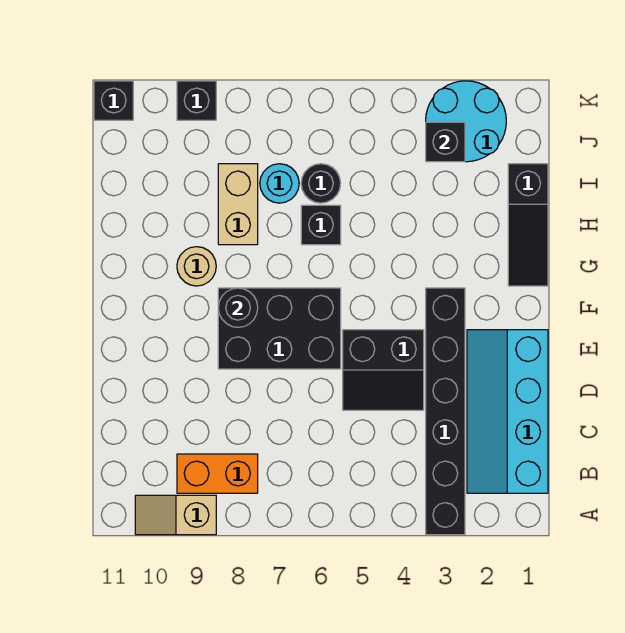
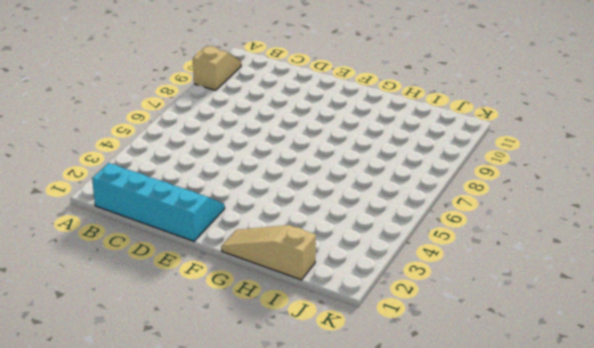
tan 1x3 slope [221,225,316,280] -> black 1x3 slope [508,164,548,286]
none -> black 1x6 brick [426,288,465,535]
none -> orange 1x2 brick [177,454,258,493]
none -> black 2x2 slope [343,330,424,410]

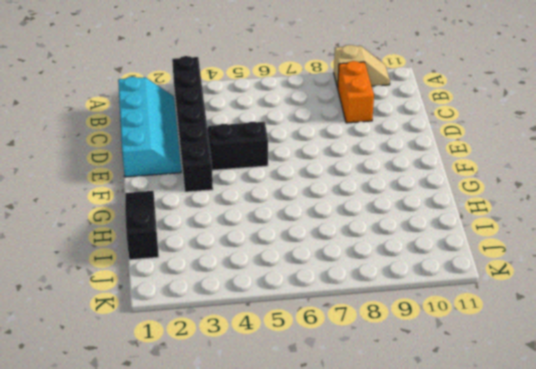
orange 1x2 brick [338,61,374,123] -> orange 1x2 brick turned to [177,454,258,493]
none -> black 2x3 brick [218,288,341,369]
none -> tan 1x1 round brick [177,247,216,286]
none -> black 1x1 brick [301,205,341,245]

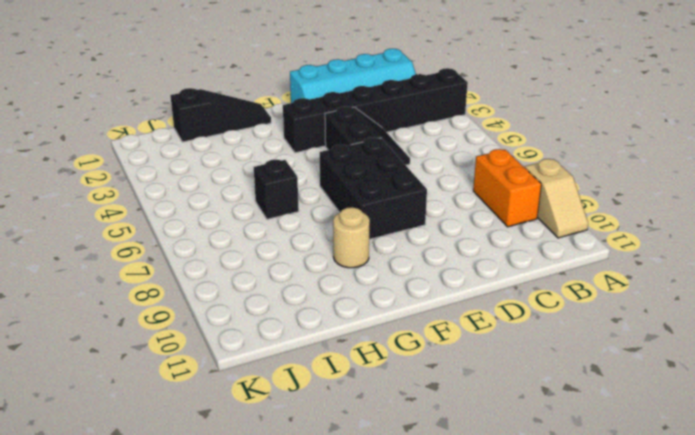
none -> tan 1x2 brick [218,164,258,245]
none -> black 1x1 round brick [301,164,341,203]
none -> cyan 1x1 round brick [260,164,299,203]

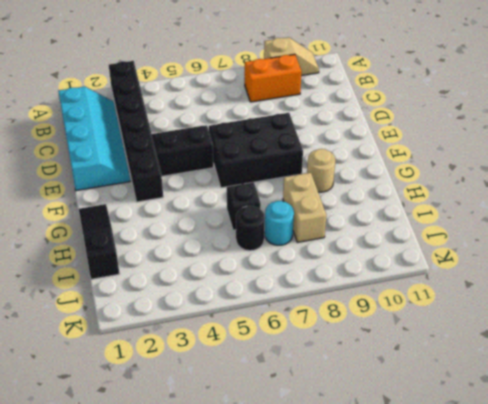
none -> cyan 2x2 round brick [426,81,506,162]
none -> black 1x1 brick [177,81,216,120]
none -> black 1x1 brick [94,81,133,120]

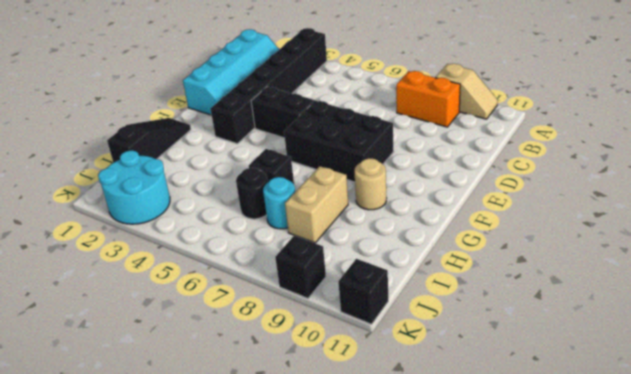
none -> black 1x1 round brick [218,288,258,327]
none -> black 1x1 brick [426,122,465,162]

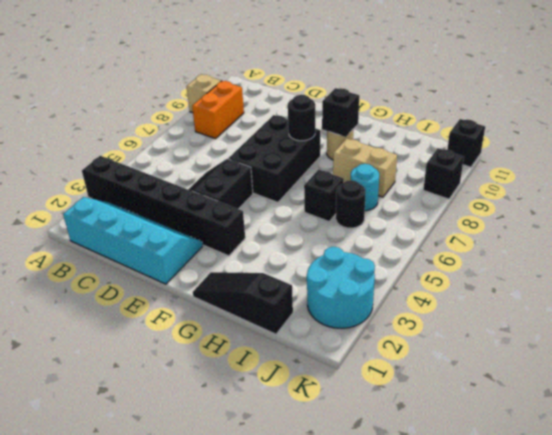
black 1x1 brick [322,88,359,137] -> black 1x1 brick moved to [426,122,465,162]

